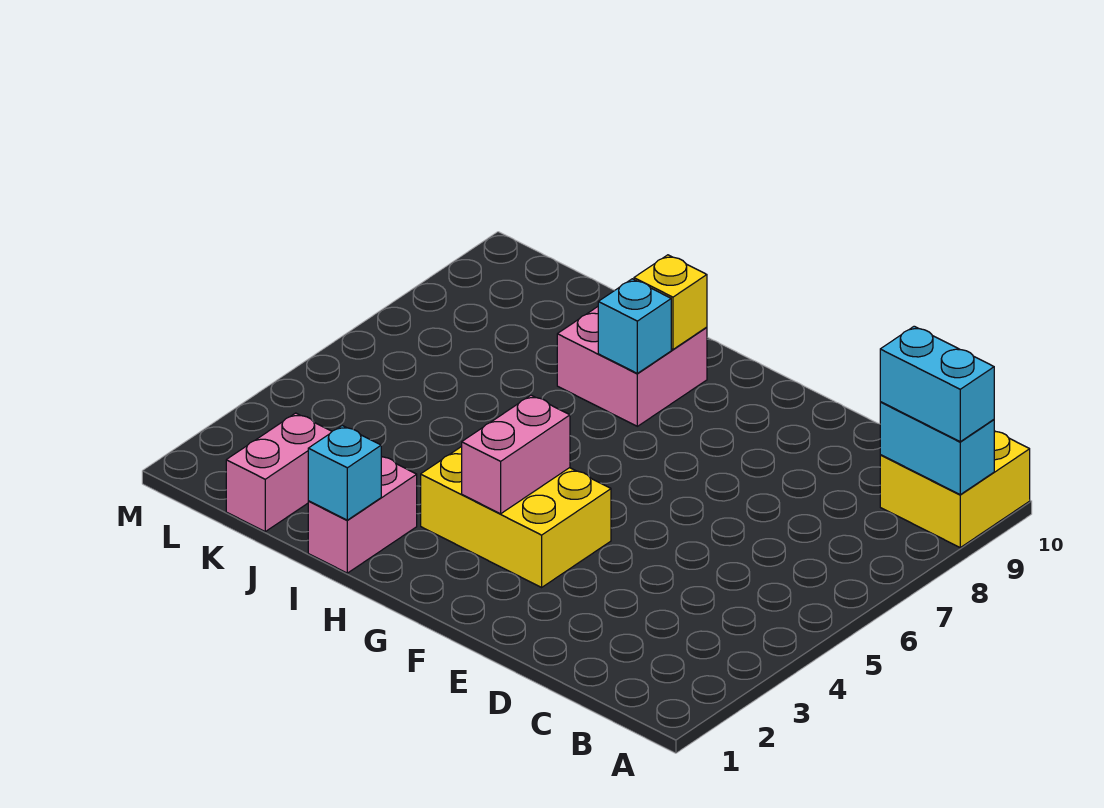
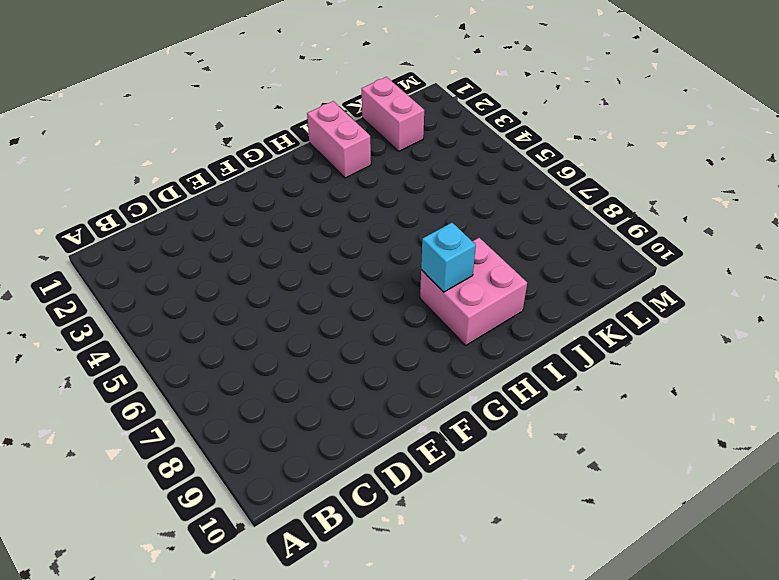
none -> yellow 2x2 brick [880,431,1030,547]
none -> yellow 2x3 brick [421,446,611,587]

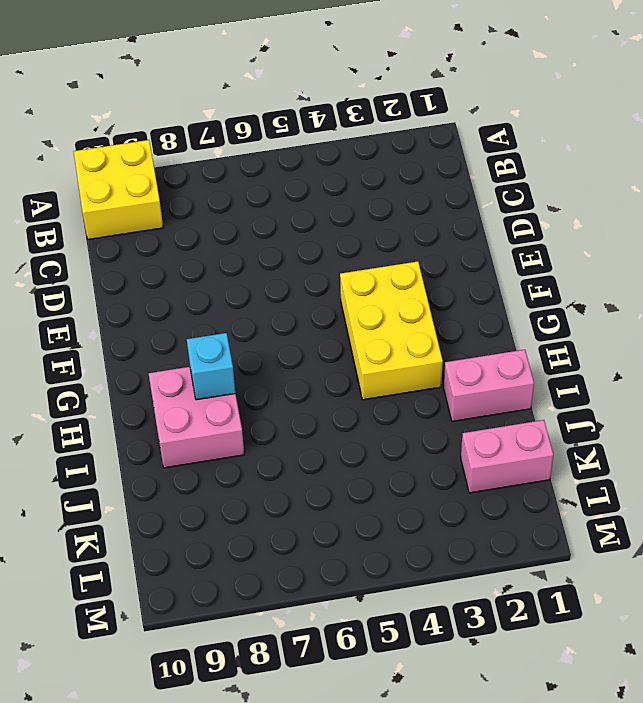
none -> cyan 1x2 brick [880,402,994,495]
none -> pink 1x2 brick [462,395,570,514]

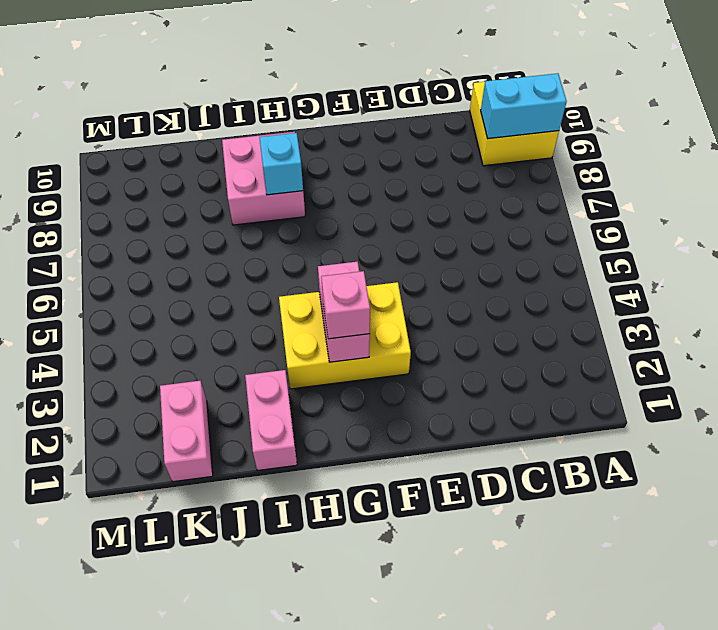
pink 1x1 brick [321,271,370,339] -> none
none -> yellow 1x1 brick [634,255,707,349]
none -> cyan 1x1 brick [308,426,381,520]

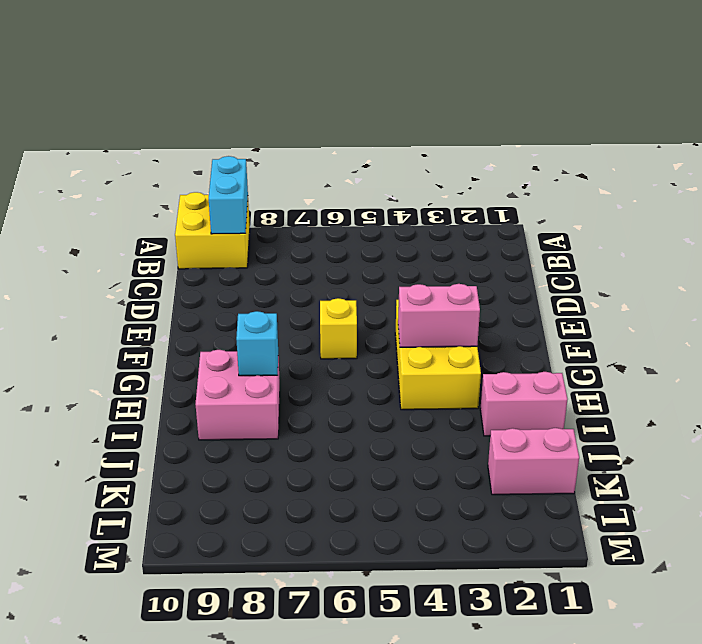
yellow 1x1 brick [320,298,357,359] -> yellow 1x1 brick moved to [634,255,707,349]
none -> cyan 1x1 brick [308,426,381,520]
none -> cyan 1x2 brick [880,326,994,442]

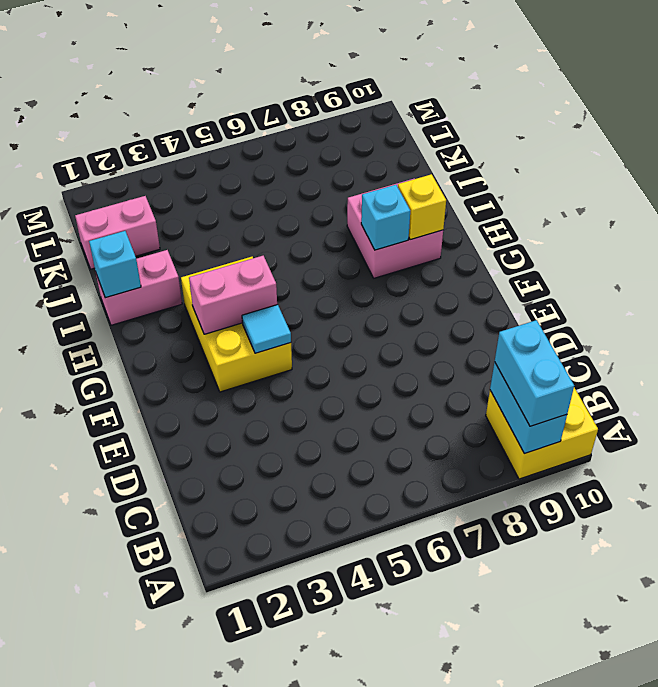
cyan 1x1 tile [242,304,291,353] -> none

